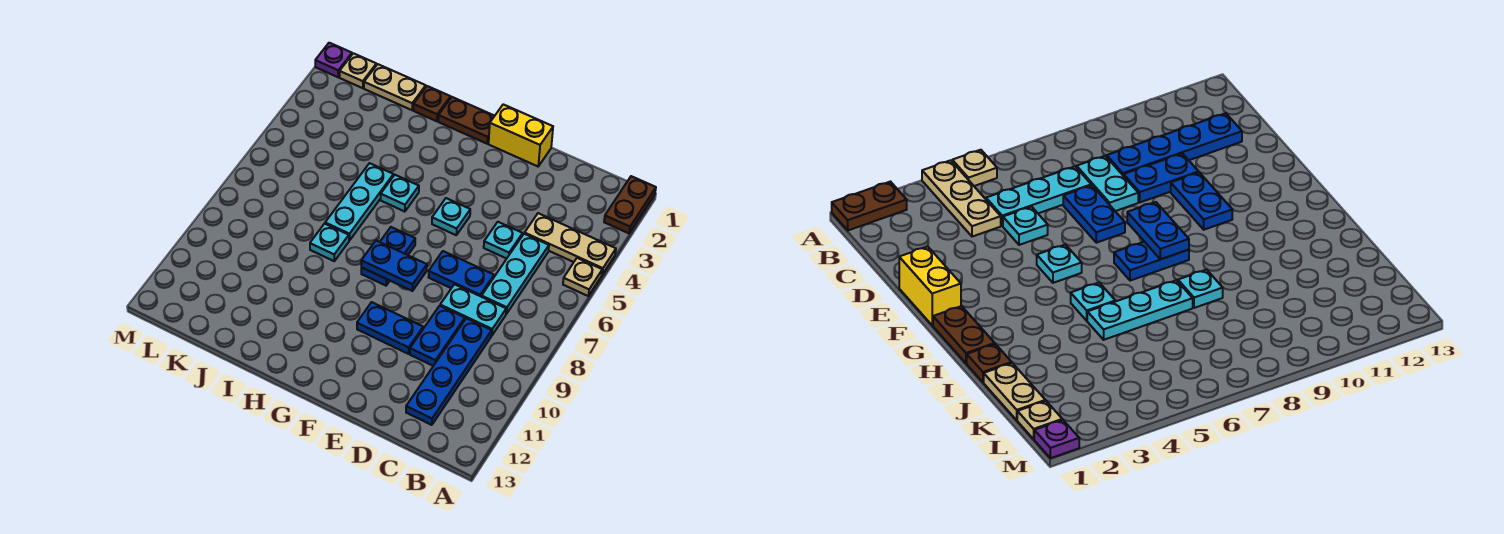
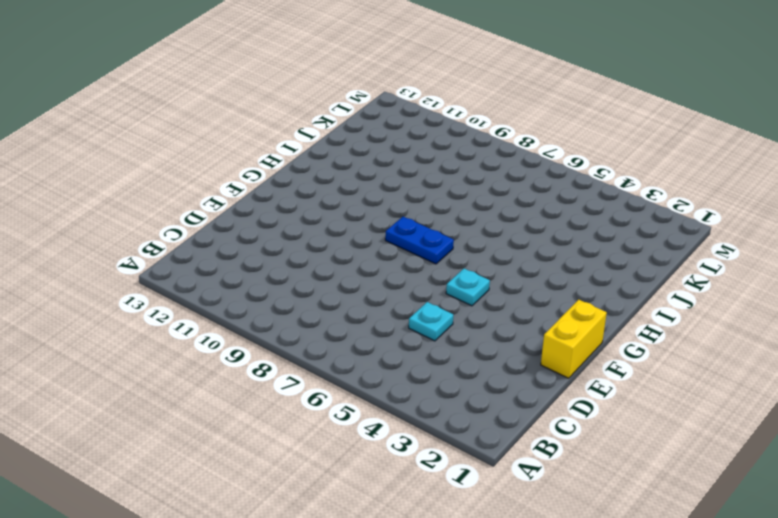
none -> brown 1x2 plate [604,176,656,233]
none -> tan 1x3 plate [525,213,616,274]
none -> tan 1x1 plate [563,258,602,296]

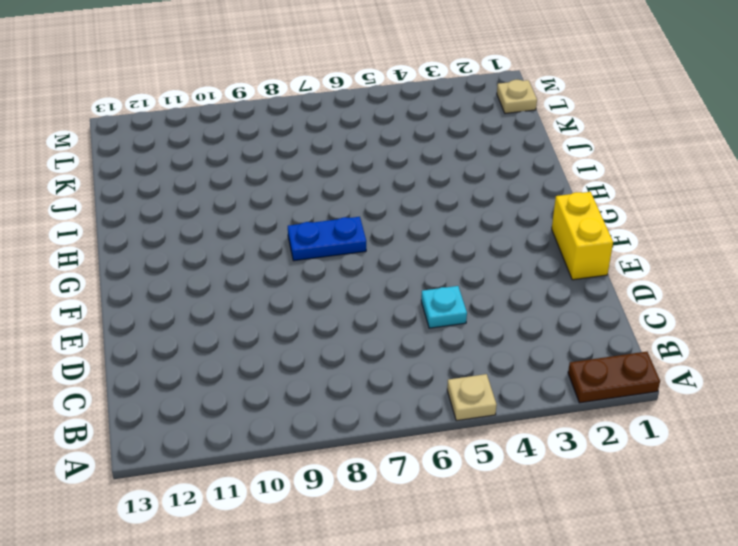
none -> tan 1x3 plate [525,213,616,274]
none -> cyan 1x3 plate [481,234,549,314]
none -> cyan 1x2 plate [440,284,506,336]

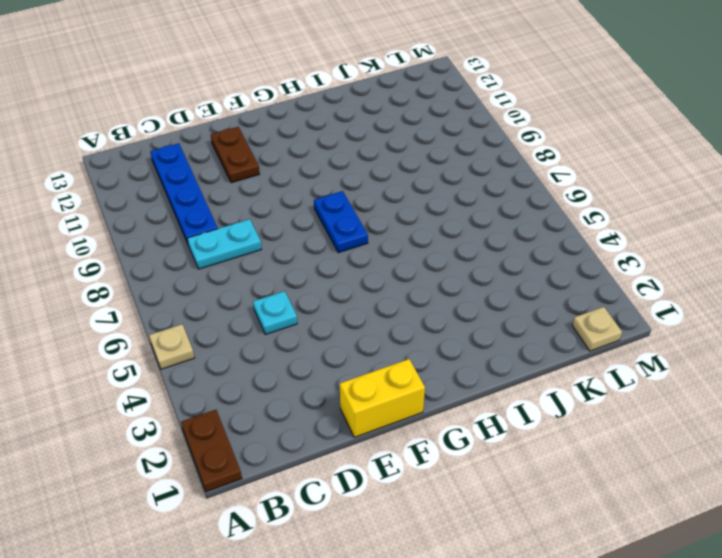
brown 1x2 plate [211,127,260,183] -> brown 1x2 plate turned to [438,97,494,144]
none -> tan 1x3 plate [525,213,616,274]
none -> cyan 1x3 plate [481,234,549,314]
none -> blue 1x2 plate [429,251,494,296]

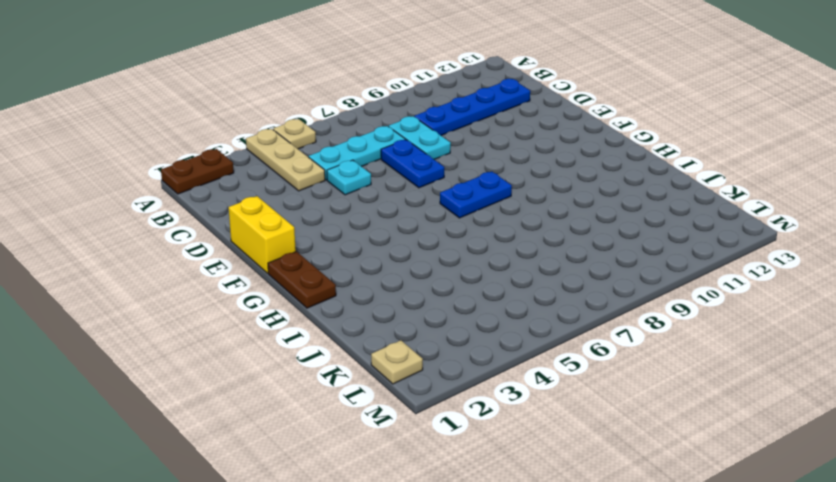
none -> blue 1x2 plate [410,306,465,366]
none -> blue 1x2 plate [357,302,423,354]
none -> cyan 1x1 plate [432,198,470,235]

